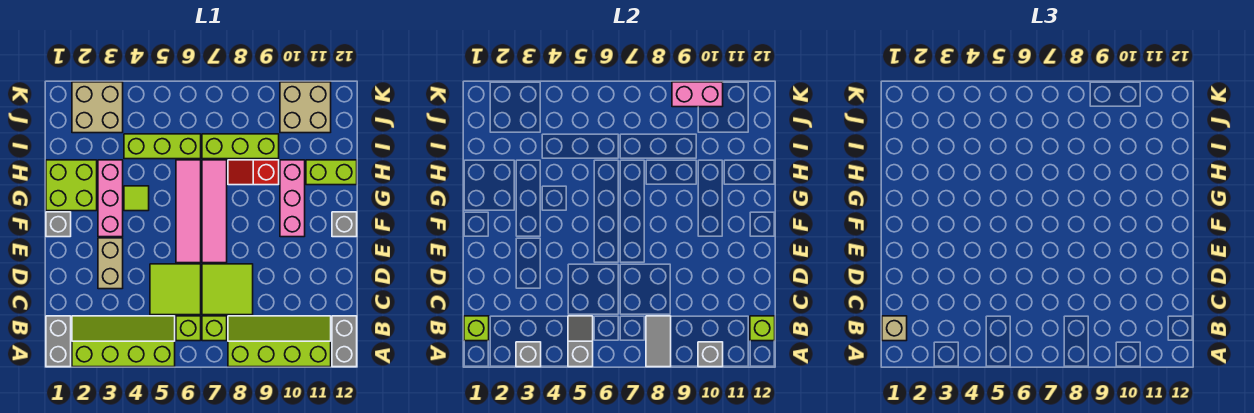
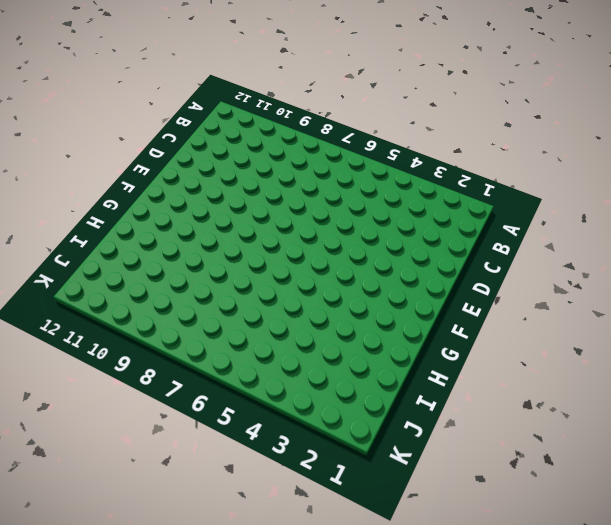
none -> grey 1x2 brick [46,316,71,367]
none -> lime 2x4 slope [72,316,175,367]
none -> lime 2x4 slope [228,316,331,367]
none -> grey 1x2 brick [332,316,357,367]

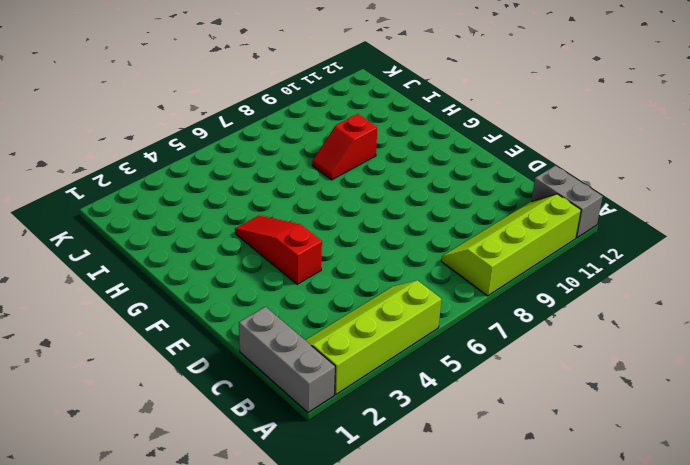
grey 1x3 brick [239,307,335,413] -> grey 1x2 brick [46,316,71,367]
red 1x3 slope [235,215,322,284] -> lime 1x1 tile [124,186,149,211]
none -> lime 1x1 brick [176,316,201,341]
none -> lime 1x1 brick [202,316,227,341]
none -> lime 2x2 tile [150,264,201,315]
none -> lime 2x2 tile [202,264,253,315]

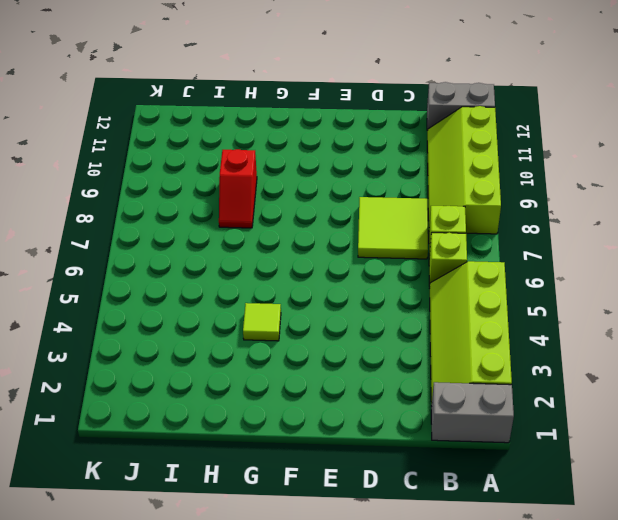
none -> lime 2x2 tile [150,264,201,315]
none -> tan 1x2 brick [98,238,123,289]
none -> pink 1x4 tile [176,160,201,263]
none -> pink 1x4 tile [202,160,227,263]

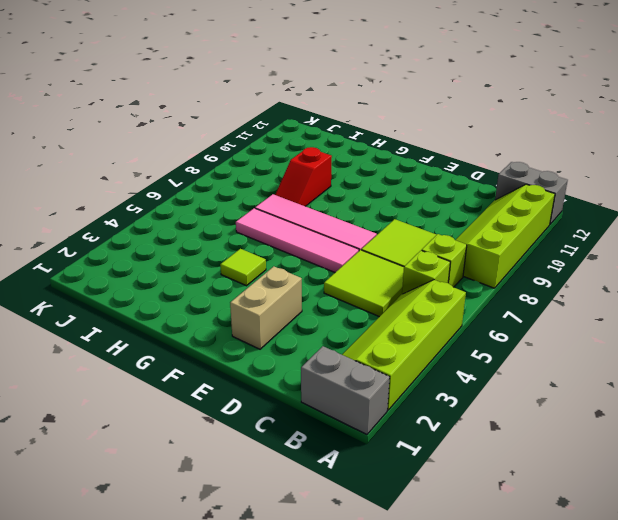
tan 1x2 brick [230,266,302,349] -> tan 1x2 brick turned to [98,238,123,289]
none -> grey 1x1 brick [46,212,71,237]
none -> pink 1x3 brick [98,160,123,237]
none -> pink 1x3 brick [280,160,305,237]
none -> grey 1x1 brick [332,212,357,237]

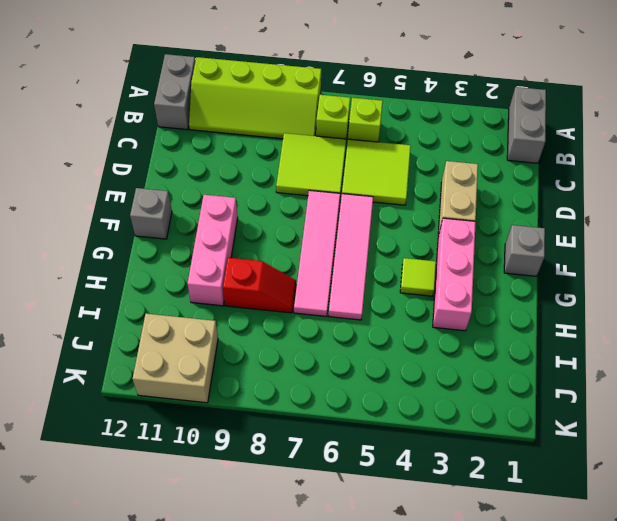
none -> lime 2x4 slope [72,316,175,367]
none -> lime 2x2 brick [46,160,97,211]
none -> lime 1x2 brick [306,160,357,185]
none -> lime 1x3 brick [124,134,201,159]

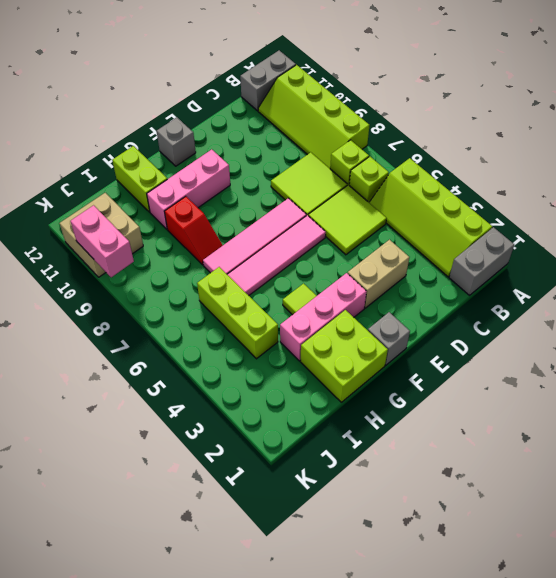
none -> lime 1x3 brick [202,134,279,159]
none -> tan 2x2 brick [72,82,123,133]
none -> grey 1x1 brick [516,342,541,367]
none -> grey 1x2 slope [568,316,593,367]

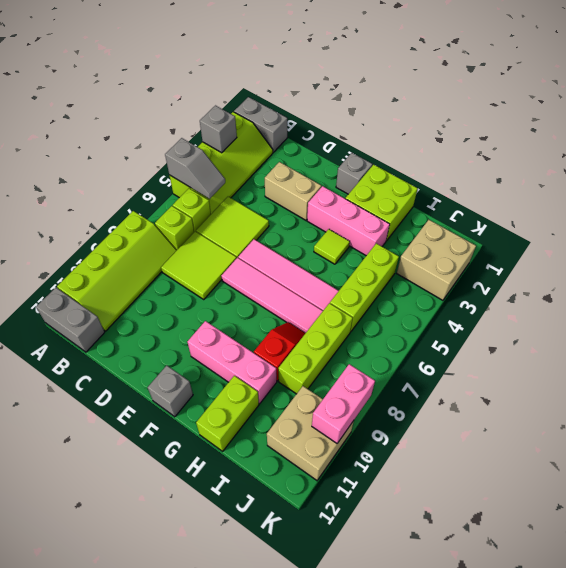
none -> grey 1x2 tile [646,316,671,367]
none -> grey 1x1 brick [698,342,723,367]
none -> lime 1x1 brick [464,316,489,341]
none -> lime 1x1 brick [750,316,775,341]

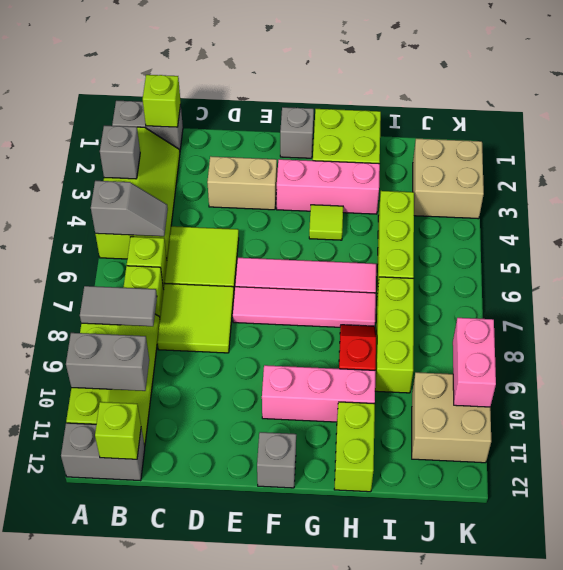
grey 1x2 brick [66,333,149,391] -> grey 1x1 brick [698,342,723,367]
none -> tan 1x1 brick [882,316,907,341]

